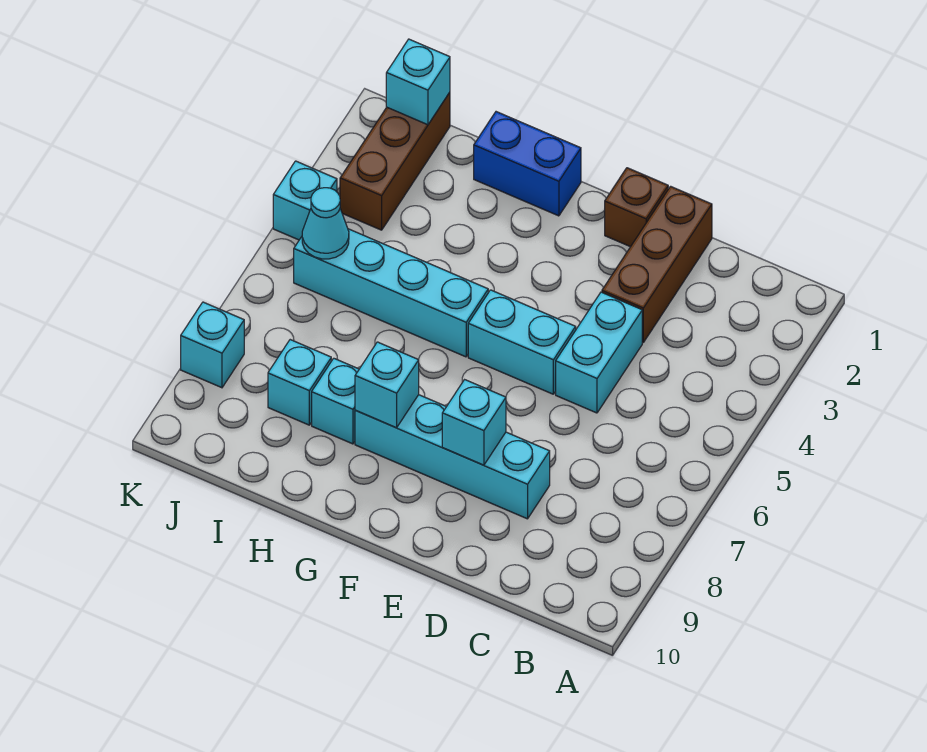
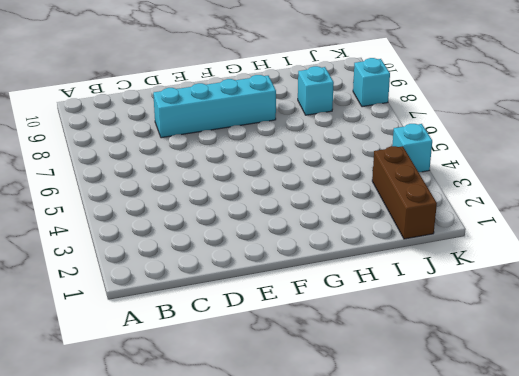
none -> brown 1x3 brick [602,186,712,342]
none -> cyan 1x2 brick [556,292,642,413]
none -> brown 1x1 brick [605,168,668,247]

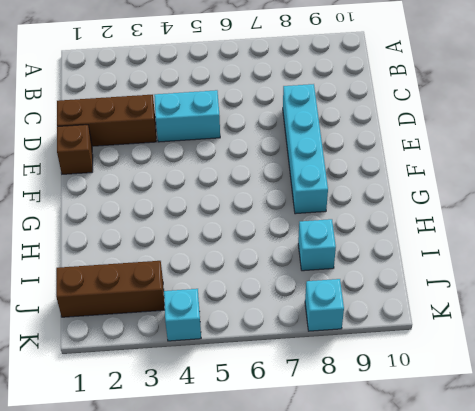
none -> cyan 1x2 brick [468,290,576,394]
none -> blue 1x2 brick [474,112,581,216]
none -> cyan 1x4 brick [294,229,488,357]

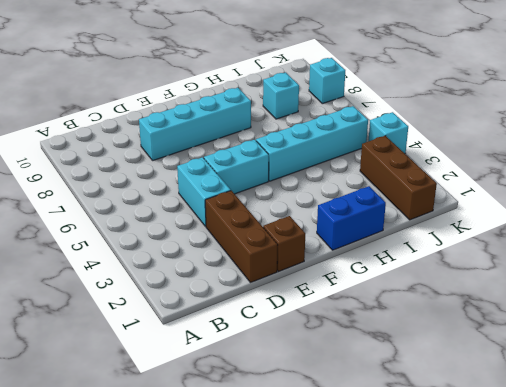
none -> cyan 1x1 brick [312,358,359,444]
none -> cyan 1x1 brick [442,380,506,465]
none -> cyan 1x1 brick [355,342,419,428]

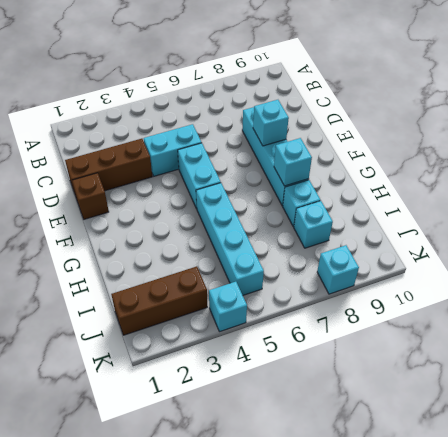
none -> blue 1x2 brick [474,112,581,216]
none -> cyan 1x1 brick [386,39,450,125]
none -> cyan 1x1 cone [302,188,349,259]

